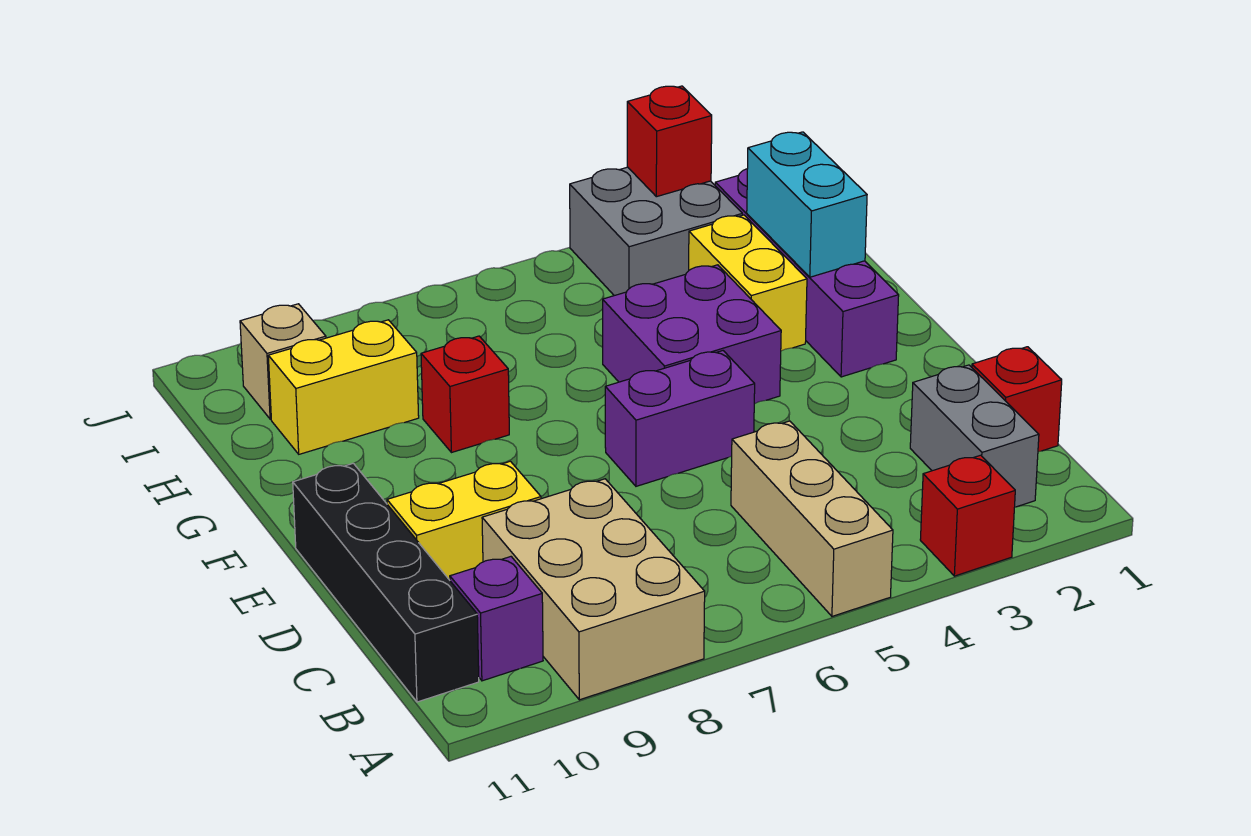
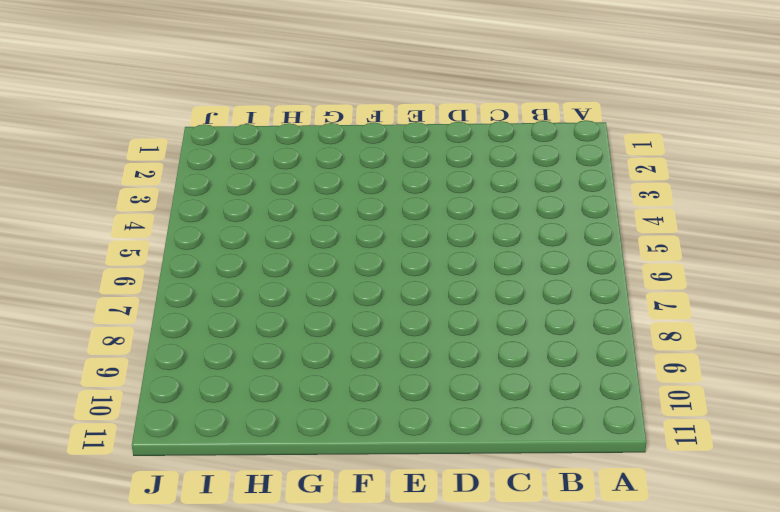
none -> red 1x1 brick [920,455,1015,576]
none -> tan 1x3 brick [731,421,893,616]
none -> tan 2x3 brick [482,479,705,700]

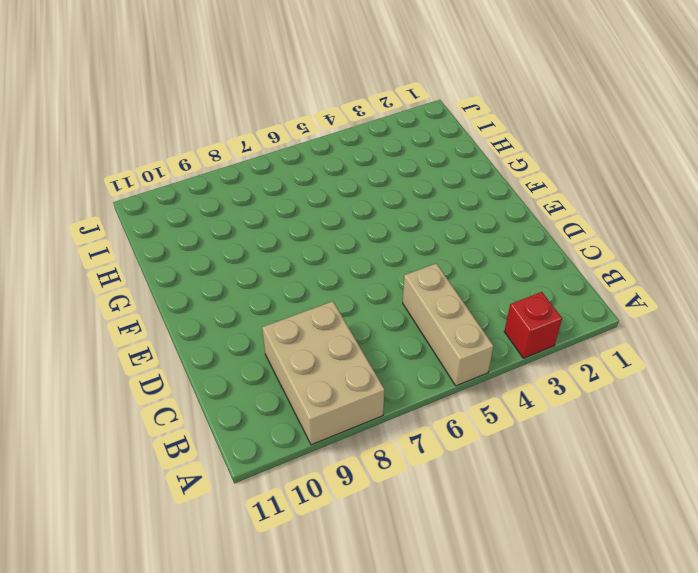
none -> grey 1x2 brick [910,365,1039,507]
none -> purple 1x1 brick [450,557,543,681]
none -> black 1x4 brick [293,463,479,702]

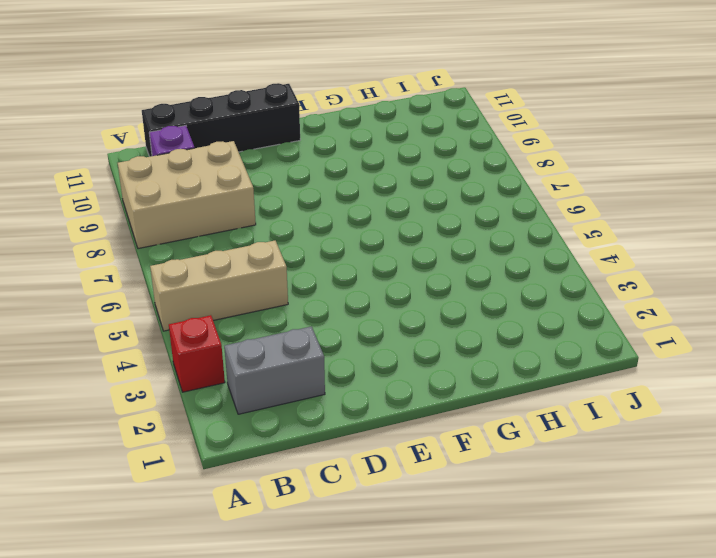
none -> red 1x1 brick [972,347,1062,452]
none -> yellow 1x2 brick [387,461,541,580]
none -> purple 1x2 brick [605,351,755,486]

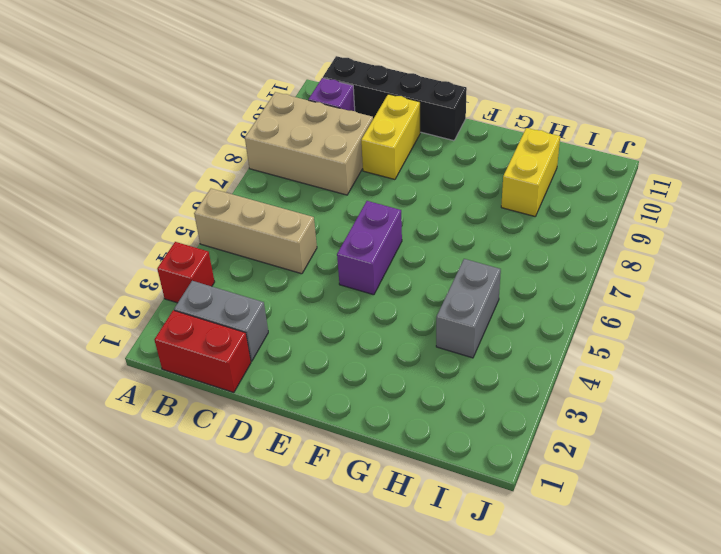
red 1x2 brick [154,310,251,393] -> red 1x1 brick [972,347,1062,452]
grey 1x2 brick [436,259,501,358] -> none
none -> purple 1x4 brick [715,169,899,377]
none -> purple 2x2 brick [603,265,781,404]
none -> yellow 1x2 brick [689,215,807,351]

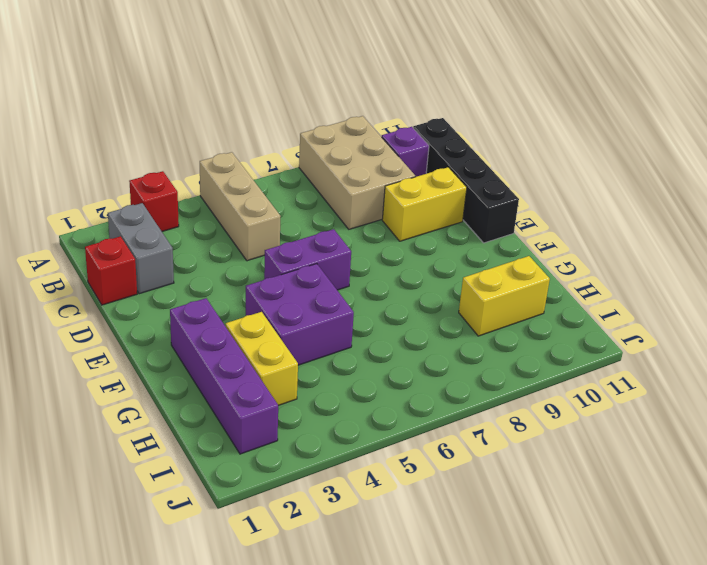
none -> red 1x1 brick [421,336,509,453]
none -> grey 2x2 brick [570,167,742,296]
none -> tan 1x1 brick [240,304,326,419]

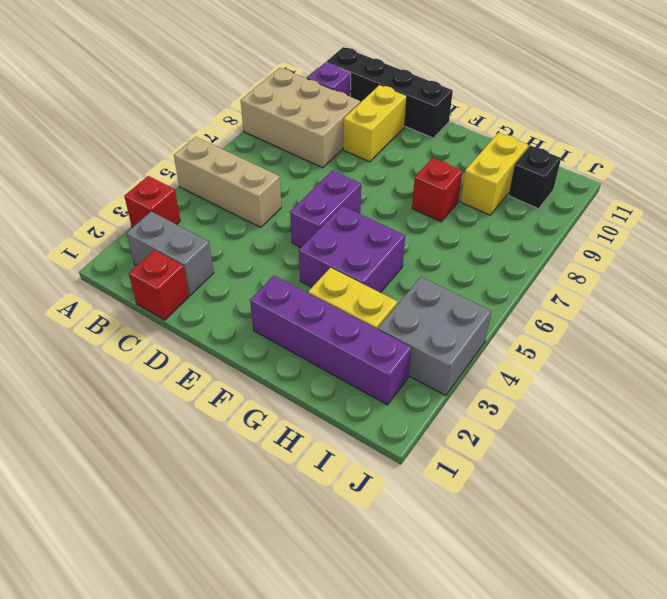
black 1x1 brick [508,146,561,209] -> tan 1x1 brick [240,304,326,419]
none -> cyan 1x2 brick [747,132,867,277]
none -> red 1x1 brick [627,86,712,197]

